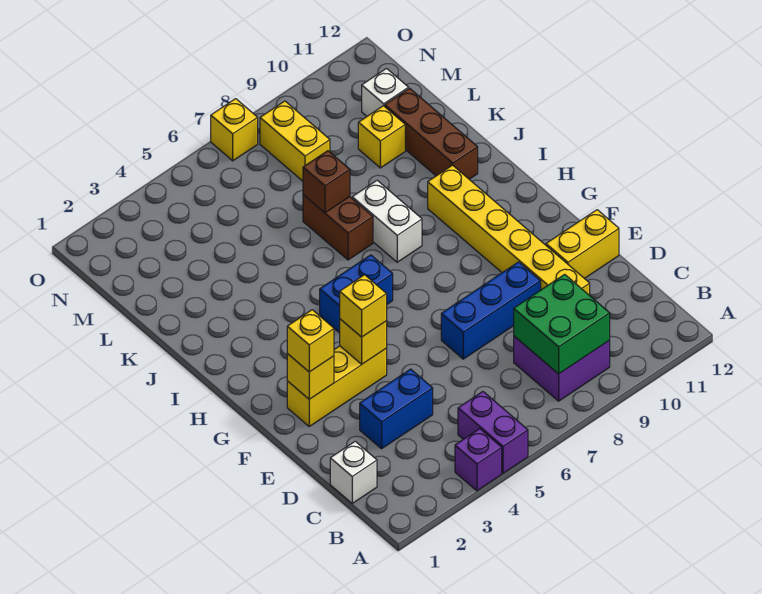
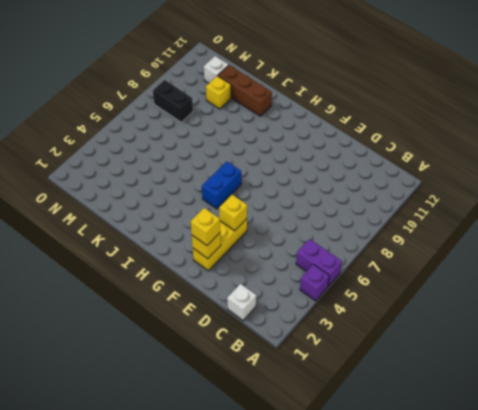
black 1x2 brick [153,80,193,122] -> yellow 1x2 brick [260,101,330,181]
none -> purple 2x2 brick [514,336,610,401]
none -> blue 1x2 brick [360,369,433,449]
none -> yellow 1x6 brick [428,165,590,296]

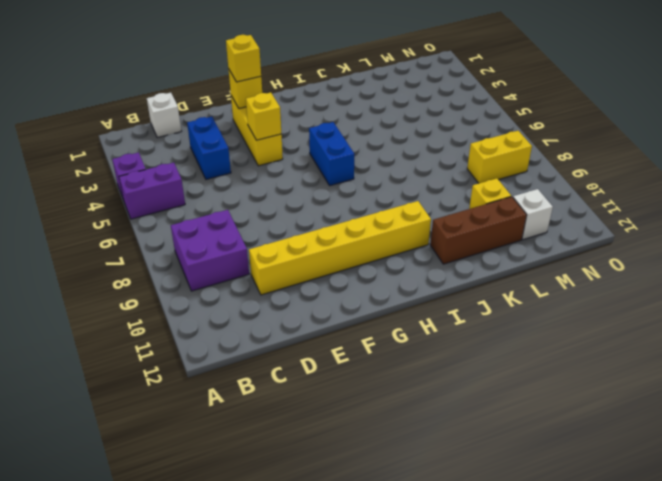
none -> blue 1x3 brick [441,262,541,359]
none -> yellow 1x2 brick [546,210,619,279]
none -> white 1x2 brick [352,180,422,262]

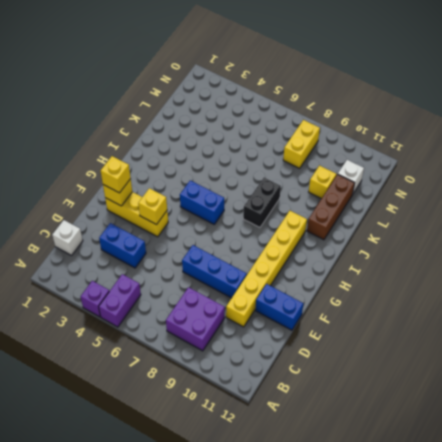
blue 1x2 brick [255,284,303,330] -> yellow 1x2 brick [546,210,619,279]
black 1x2 brick [243,178,281,227] -> white 1x2 brick [352,180,422,262]
none -> brown 1x2 brick [303,195,373,260]
none -> yellow 1x1 brick [211,99,258,161]
none -> green 2x2 brick [514,274,610,374]

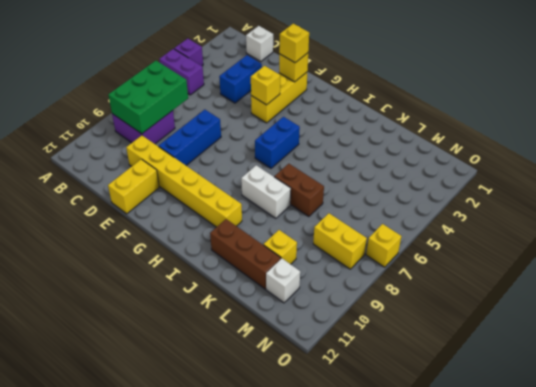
green 2x3 brick [108,61,188,134] -> green 2x2 brick [514,274,610,374]
none -> brown 1x1 brick [303,151,350,213]
none -> yellow 1x1 brick [340,275,387,337]

